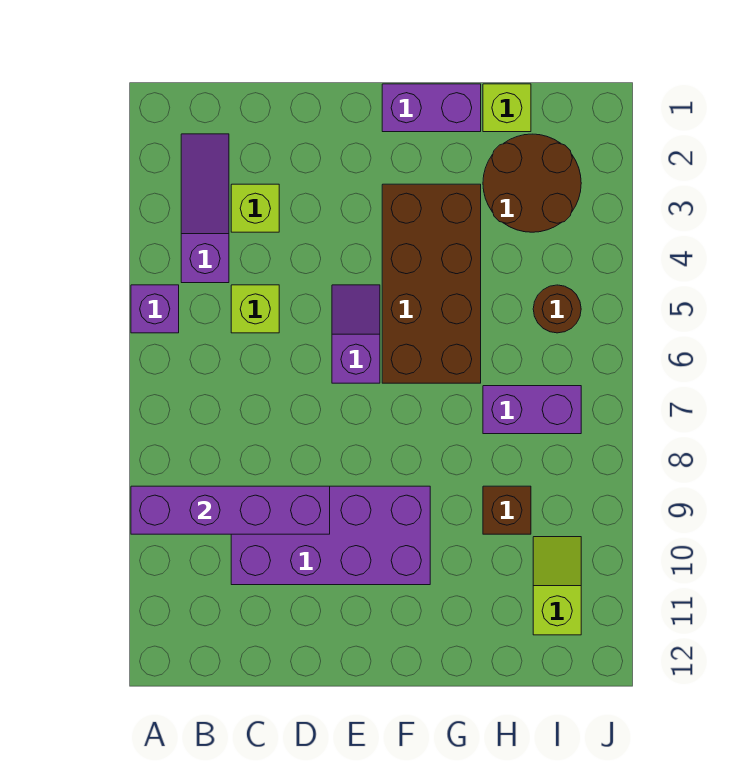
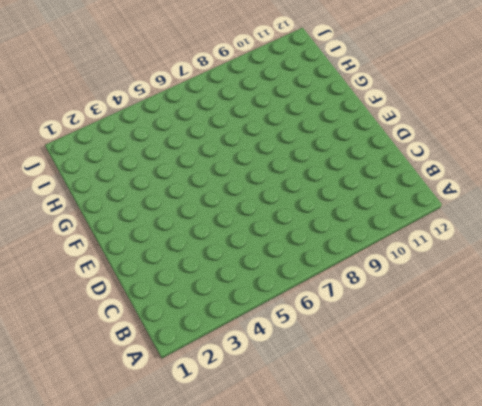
none -> purple 1x1 brick [131,285,179,333]
none -> purple 1x3 slope [181,134,229,283]
none -> lime 1x1 brick [231,184,279,232]

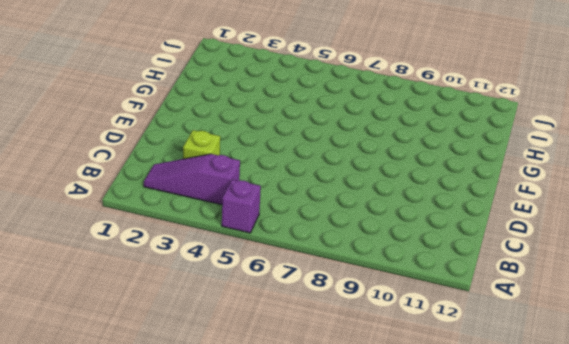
none -> lime 1x1 brick [231,285,279,333]
none -> purple 2x4 brick [231,486,430,585]
none -> purple 1x2 slope [332,285,380,383]

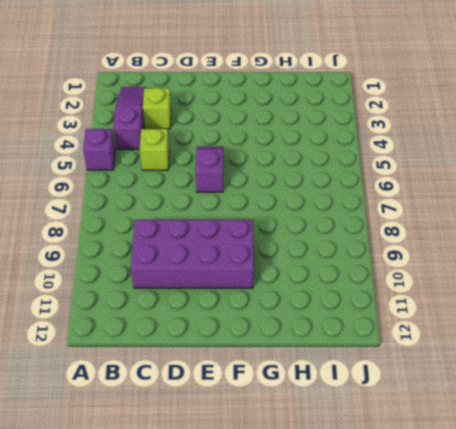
none -> purple 1x2 brick [382,84,481,132]
none -> brown 2x4 brick [382,184,481,383]
none -> lime 1x1 brick [483,84,531,132]

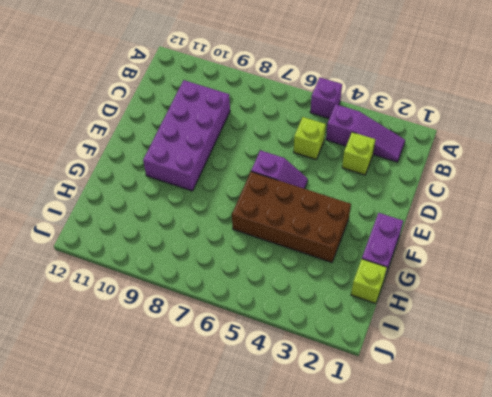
none -> brown 2x2 round brick [483,134,581,232]
none -> purple 1x2 brick [483,386,581,434]
none -> brown 1x1 brick [483,486,531,534]

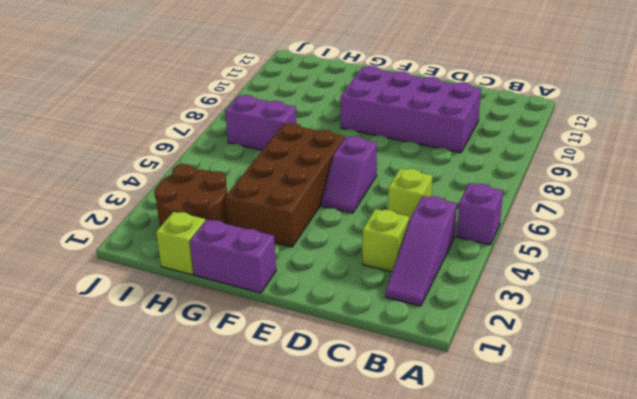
none -> brown 1x1 brick [483,486,531,534]
none -> brown 1x1 round brick [533,285,581,333]
none -> lime 1x2 slope [533,537,581,635]

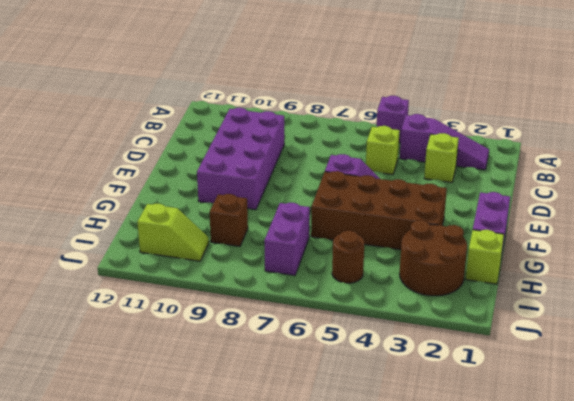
none -> purple 1x4 brick [131,486,330,534]

